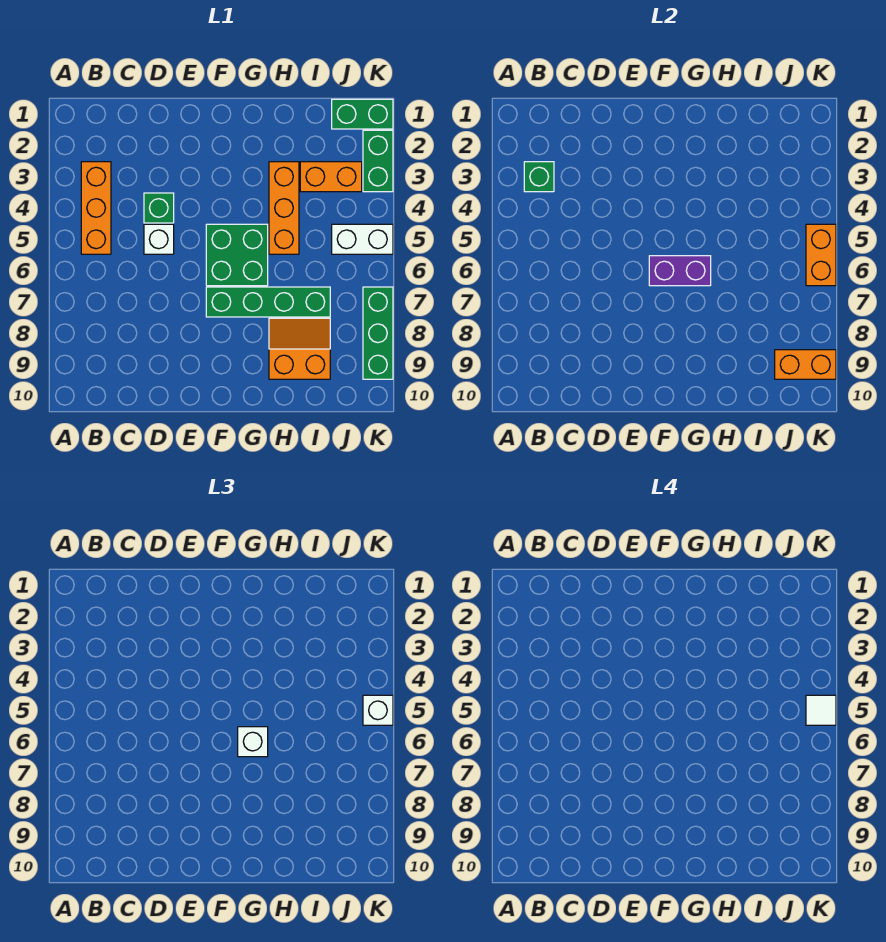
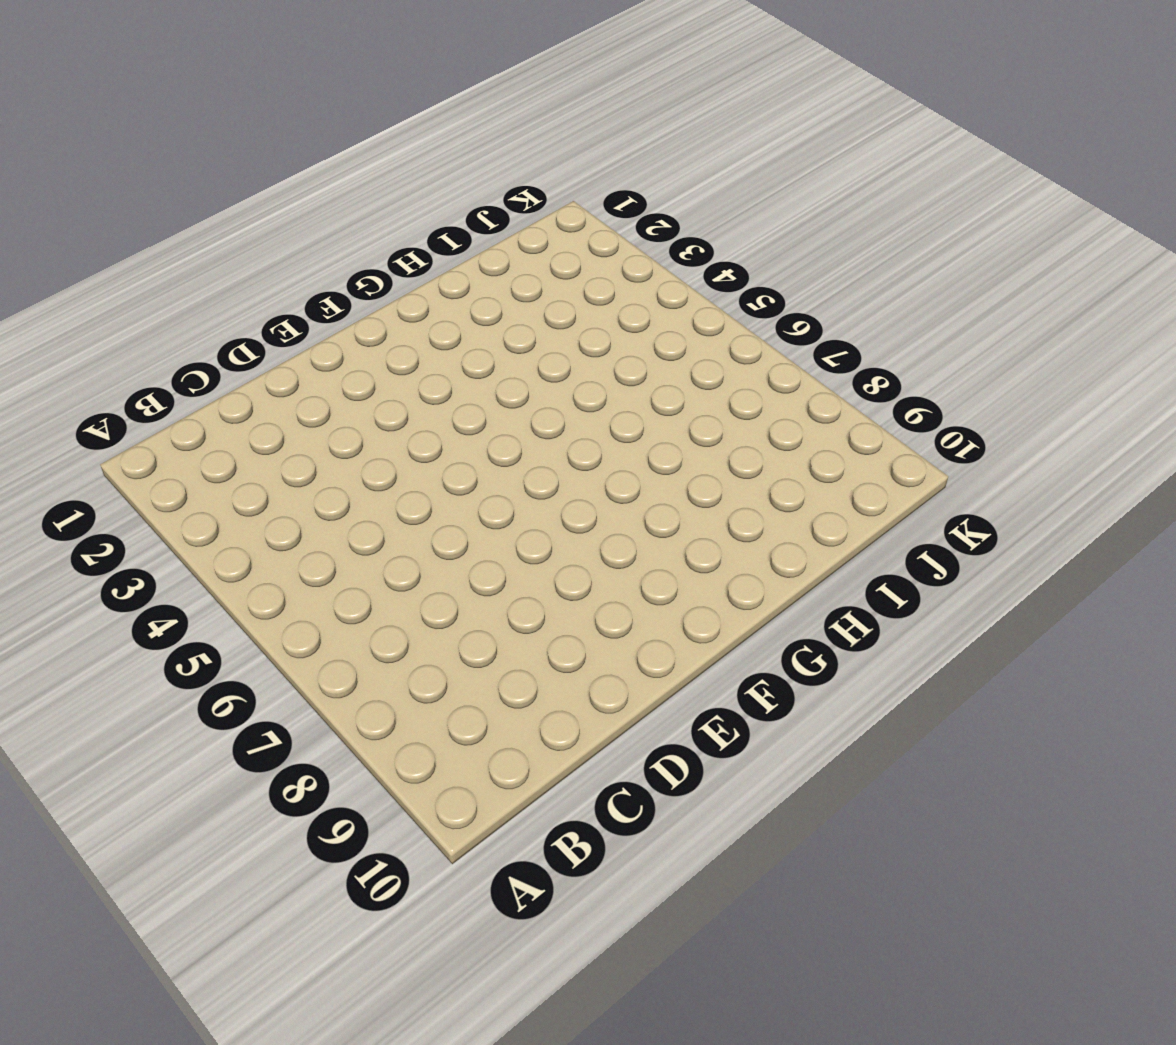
none -> orange 1x3 brick [81,162,111,254]
none -> green 1x1 brick [144,193,174,223]
none -> white 1x1 brick [144,224,174,254]

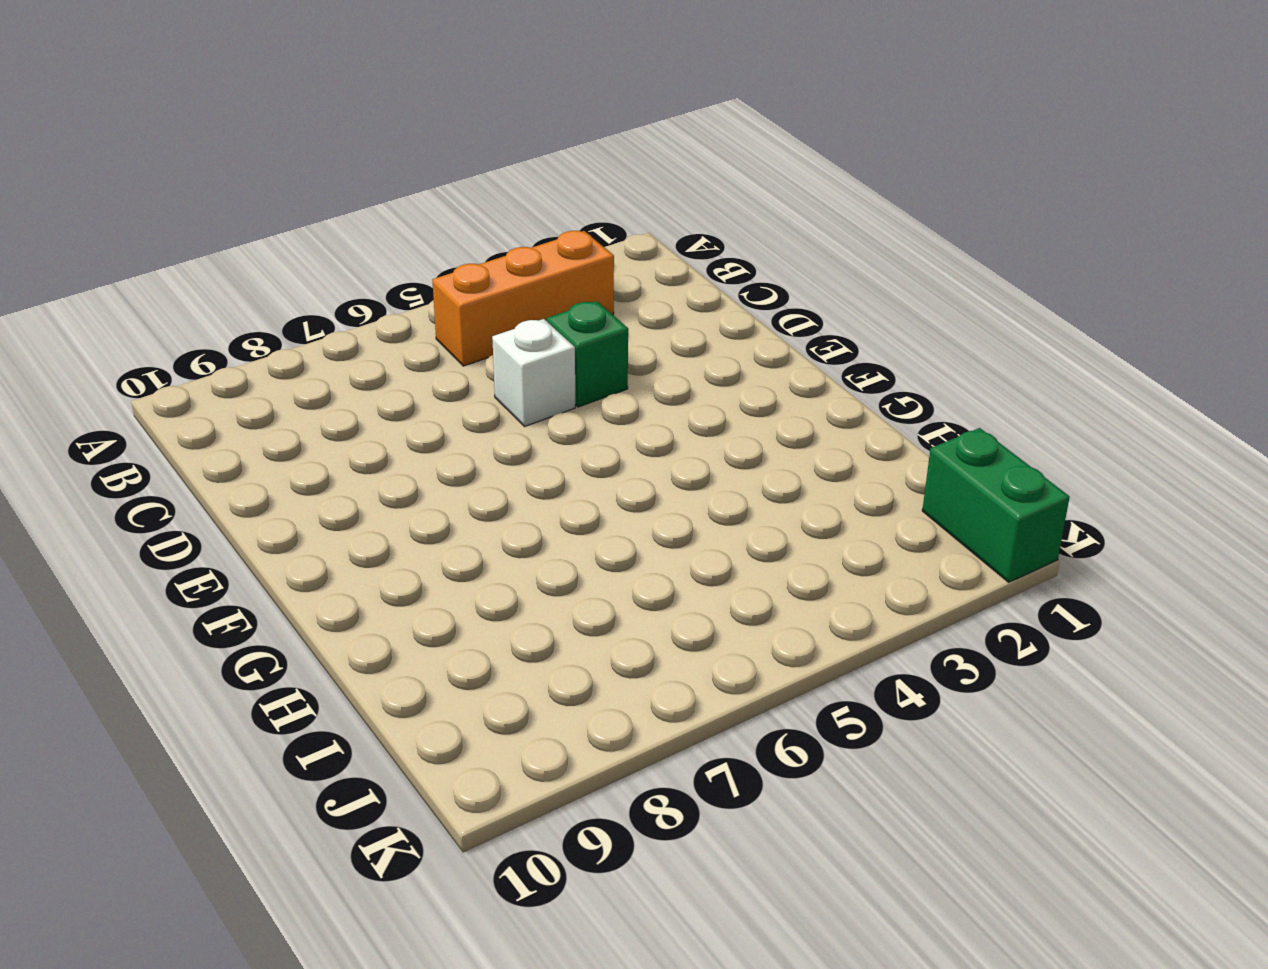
none -> green 2x2 brick [206,224,268,286]
none -> green 1x4 brick [206,287,330,317]
none -> orange 1x3 brick [269,162,299,254]

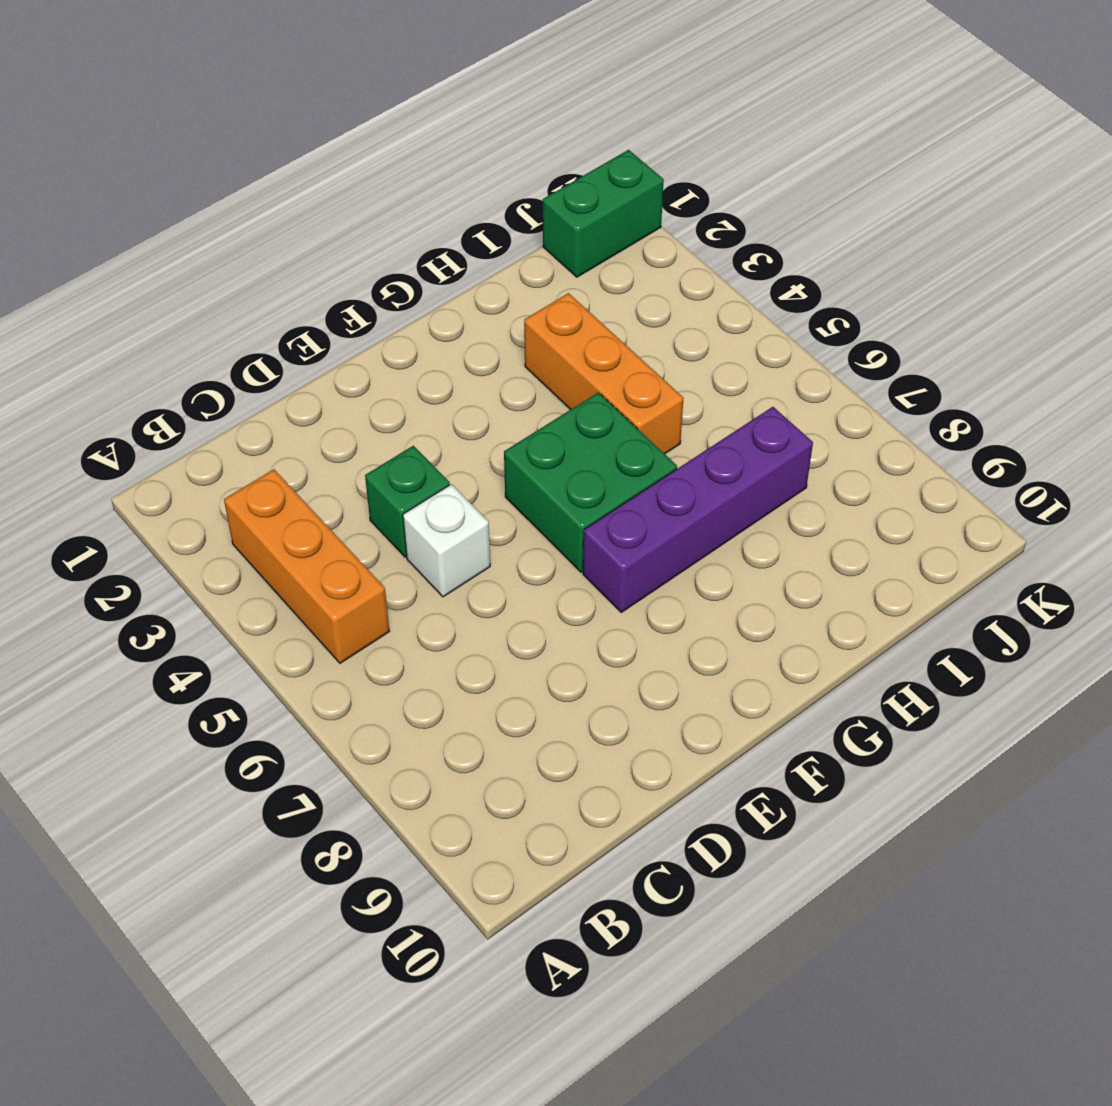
purple 1x4 brick [583,407,813,612] -> green 1x4 brick [206,287,330,317]
none -> orange 2x2 slope [269,318,330,379]
none -> orange 1x2 brick [300,162,362,192]
none -> white 1x2 brick [332,224,393,254]

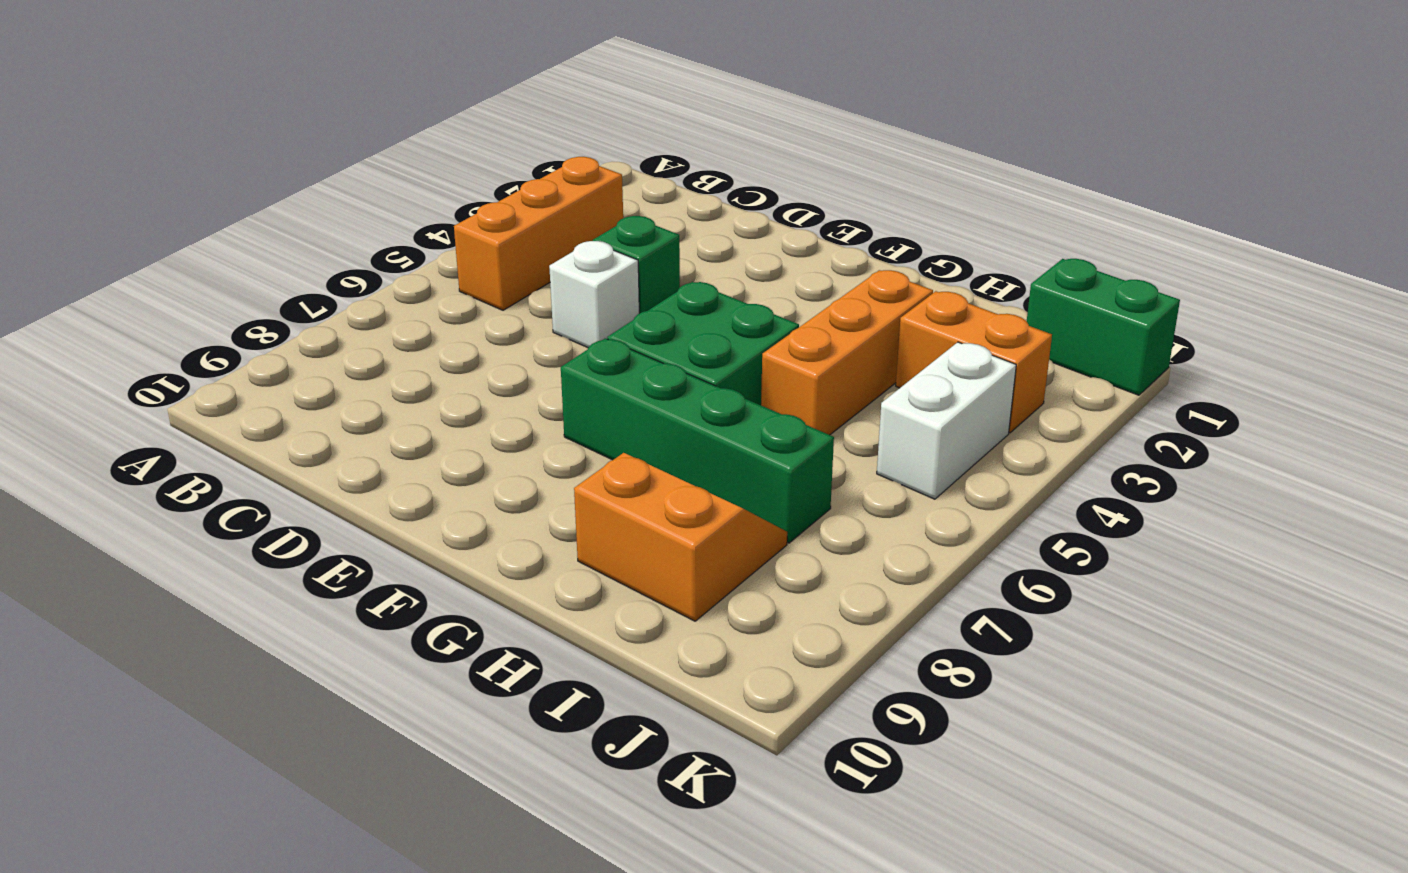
white 1x2 brick [877,342,1016,499] -> white 1x2 brick turned to [332,224,393,254]
none -> green 1x2 brick [363,130,393,192]
none -> green 1x3 brick [363,287,393,379]
none -> green 1x1 brick [524,162,554,192]

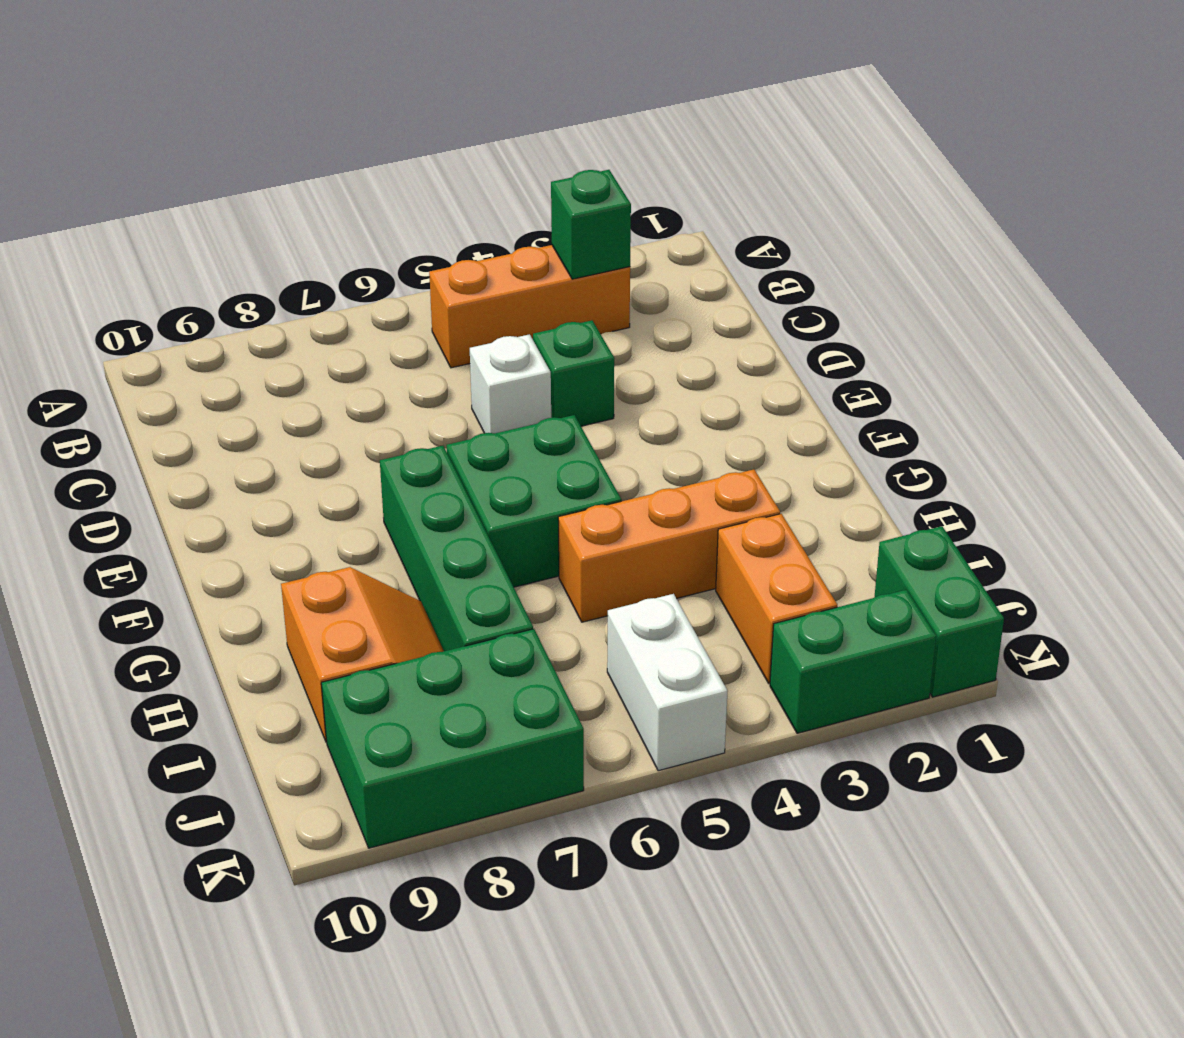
green 2x3 brick [321,629,584,848] -> green 1x3 brick [363,287,393,379]
none -> purple 1x2 brick [649,256,711,286]
none -> orange 1x2 brick [775,350,836,379]
none -> orange 1x2 brick [806,224,836,286]

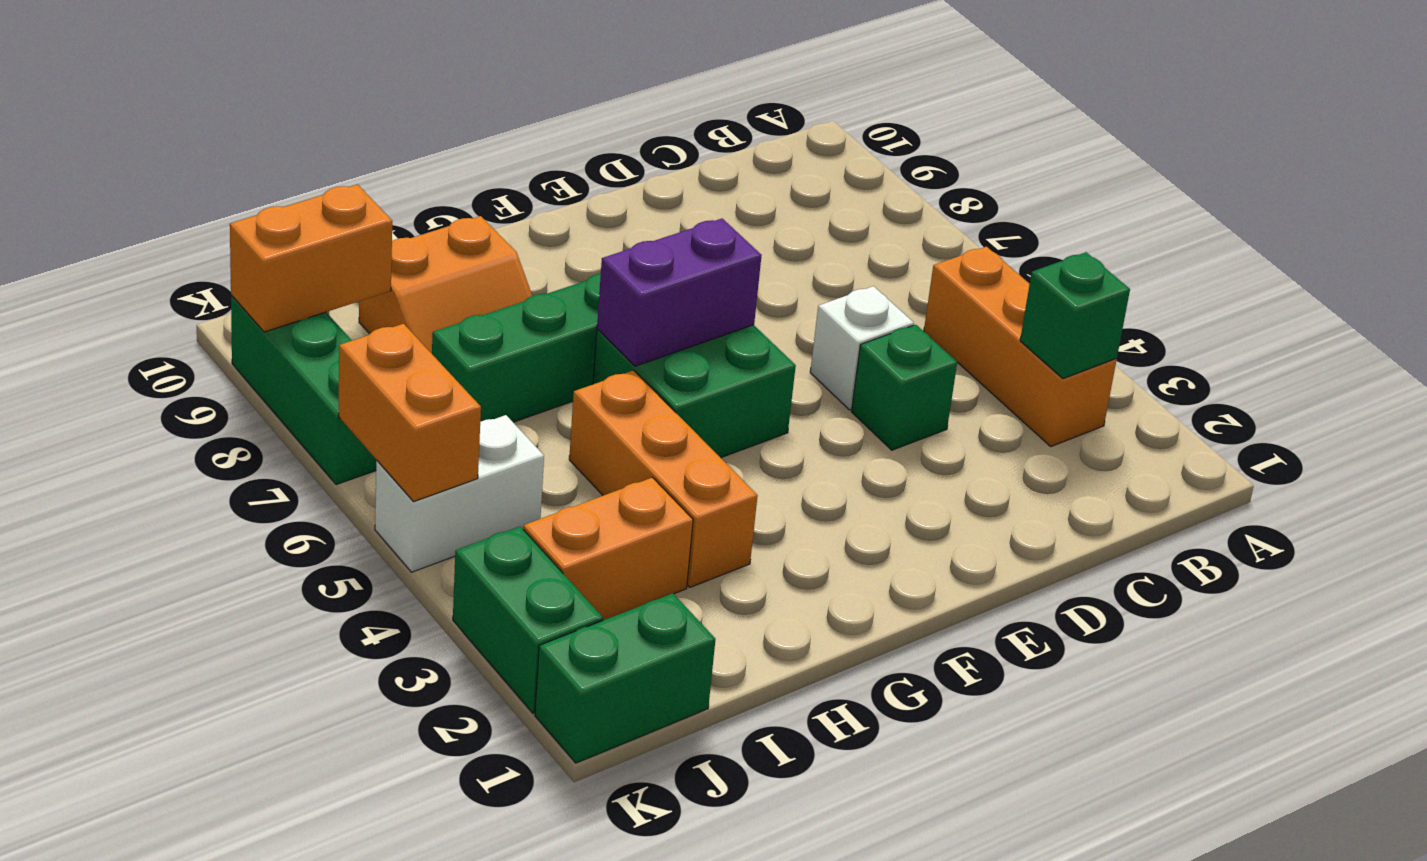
none -> white 1x1 brick [238,727,268,757]
none -> white 1x1 brick [363,695,393,725]
none -> white 1x1 tile [806,695,836,725]

